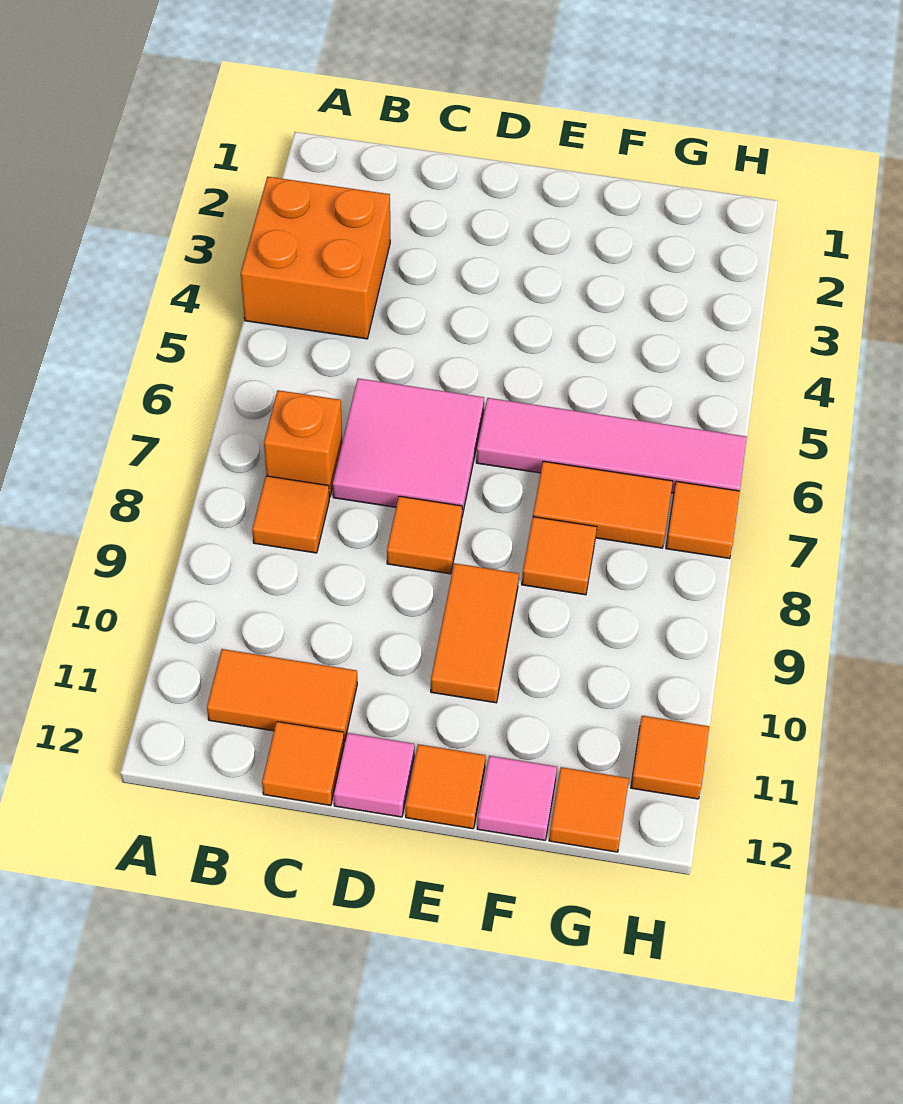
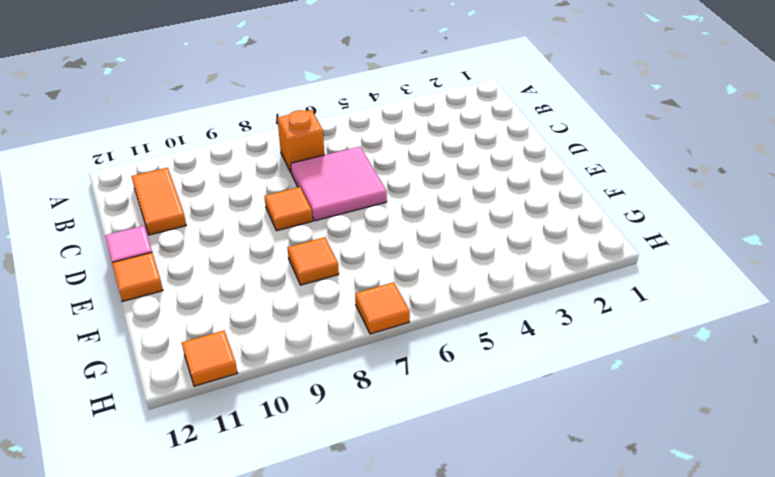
none -> orange 2x2 brick [241,177,390,339]
none -> orange 1x1 tile [252,476,329,553]
none -> orange 1x1 tile [262,722,344,806]

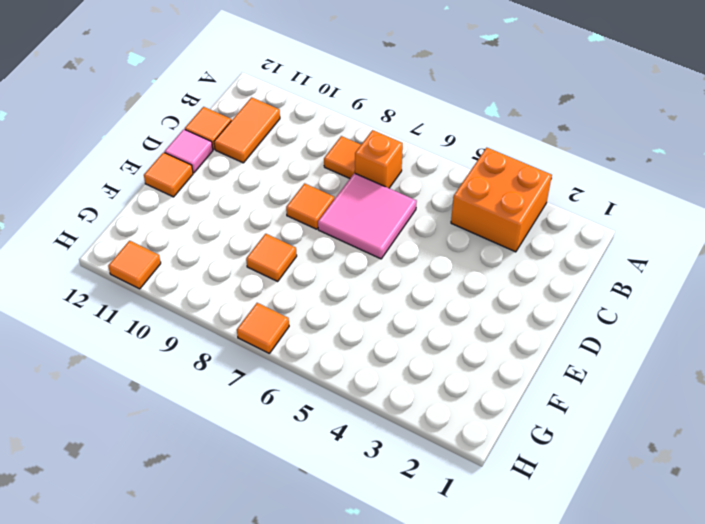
none -> pink 1x4 tile [476,398,747,493]
none -> orange 1x2 tile [431,563,519,703]
none -> orange 1x2 tile [533,461,673,548]

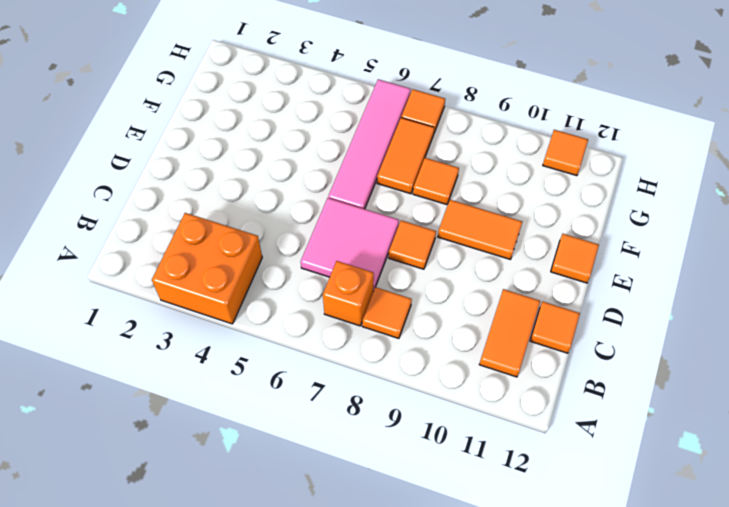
none -> pink 1x1 tile [334,733,414,817]
none -> pink 1x1 tile [477,756,557,840]
none -> orange 1x1 tile [549,767,629,852]

